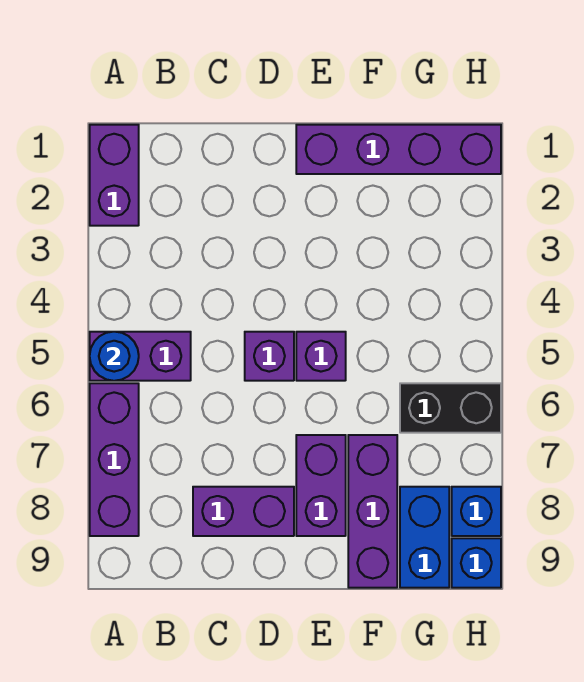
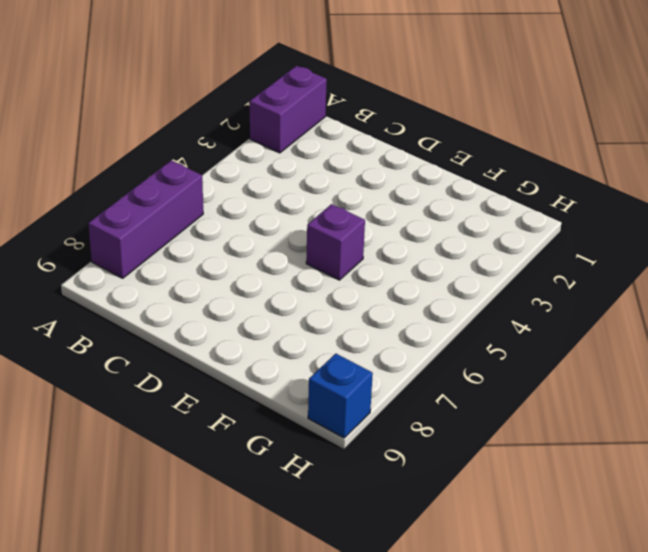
none -> purple 1x2 brick [90,332,191,381]
none -> purple 1x2 brick [193,487,294,536]
none -> purple 1x1 brick [245,332,294,381]

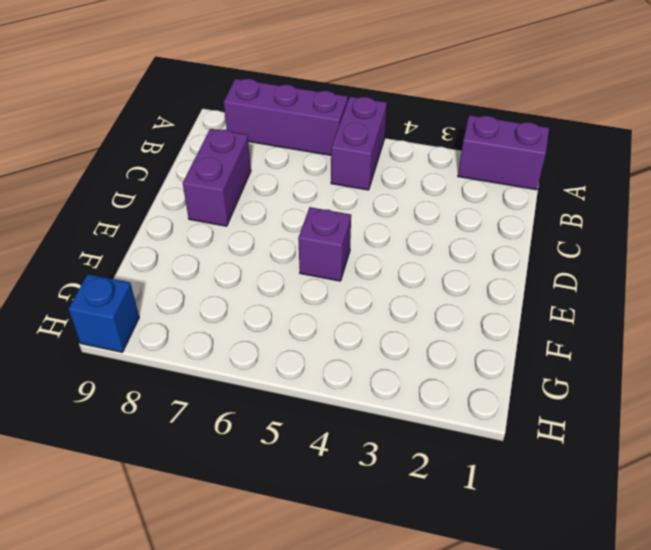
none -> purple 1x1 brick [245,332,294,381]
none -> purple 1x4 brick [296,125,501,174]
none -> purple 1x2 brick [296,435,346,536]

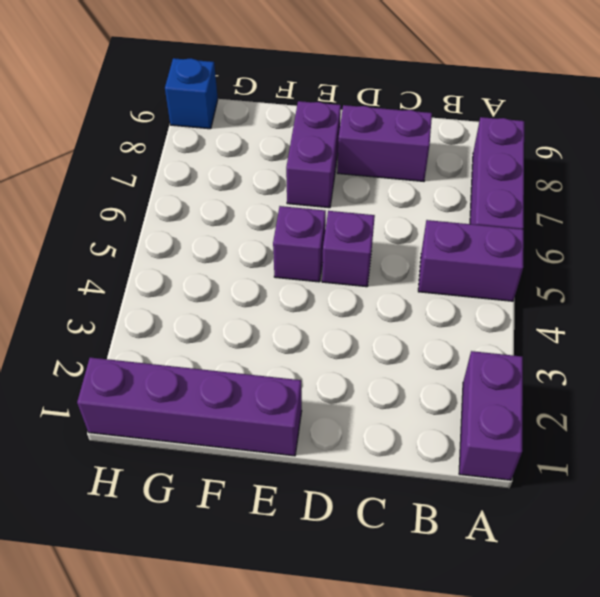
none -> purple 1x3 brick [348,435,397,588]
none -> black 1x2 brick [400,383,501,433]
none -> blue 1x2 brick [400,487,449,588]

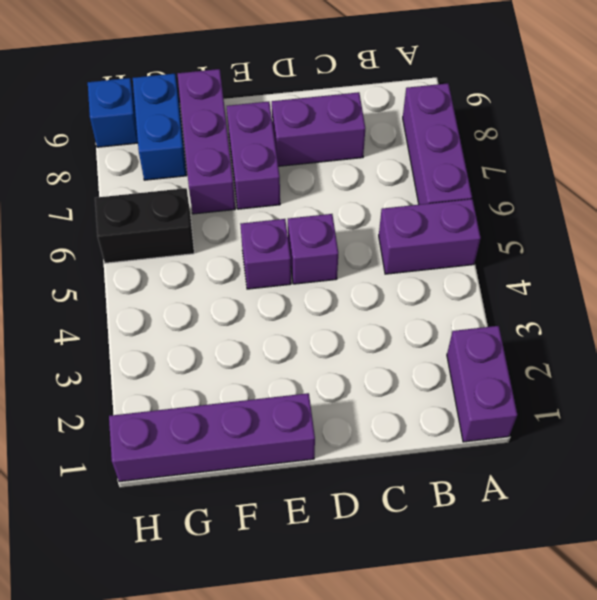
none -> blue 1x1 brick [452,487,501,536]
none -> blue 1x1 round brick [90,332,139,381]

